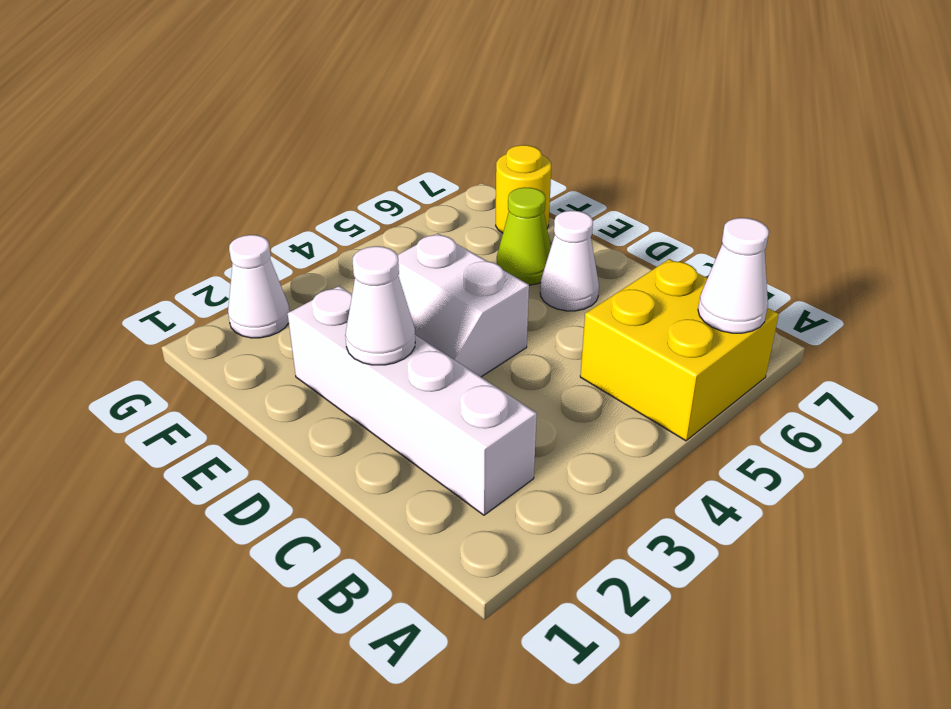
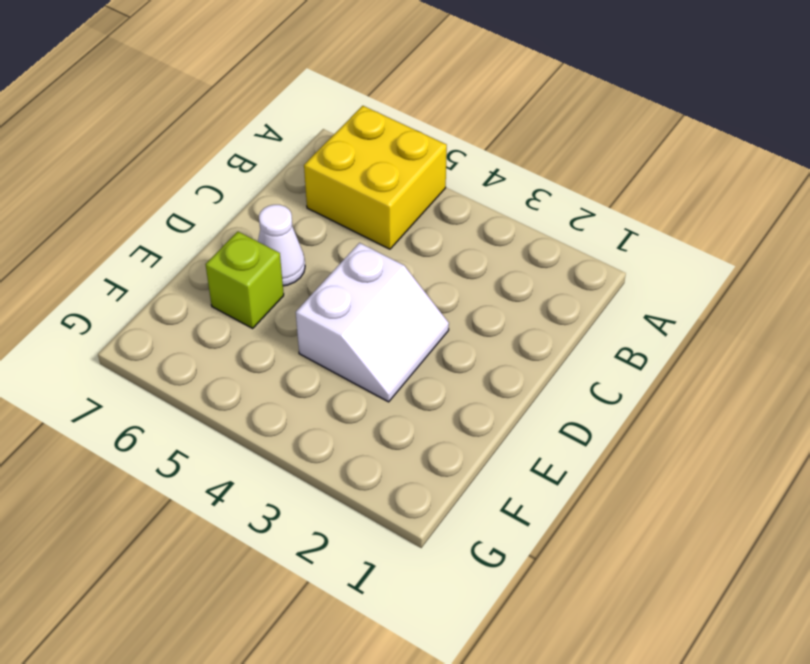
lime 1x1 brick [206,232,284,328] -> lime 1x1 cone [497,188,551,285]
none -> white 1x4 brick [288,286,537,515]
none -> yellow 1x1 round brick [496,145,551,233]

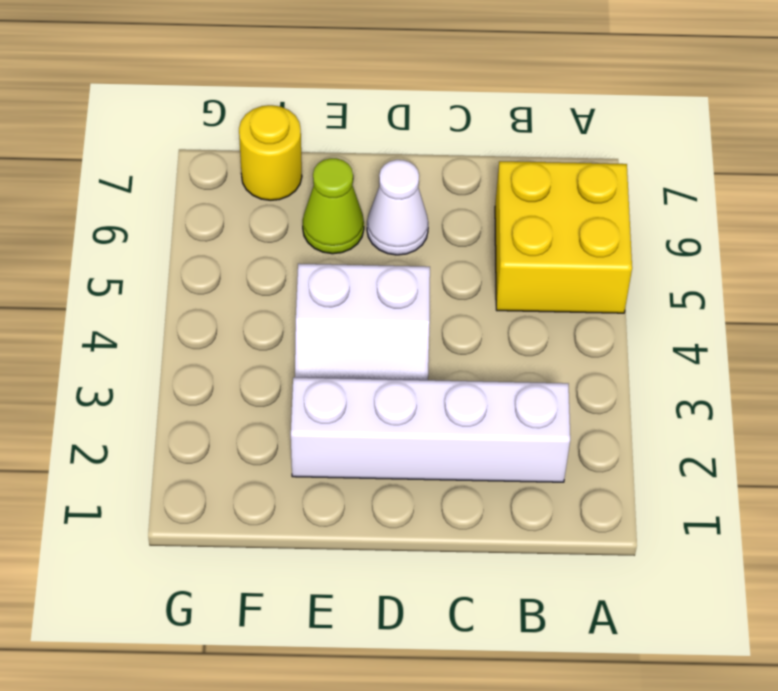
none -> white 1x1 cone [228,235,290,338]
none -> white 1x1 cone [698,218,769,333]

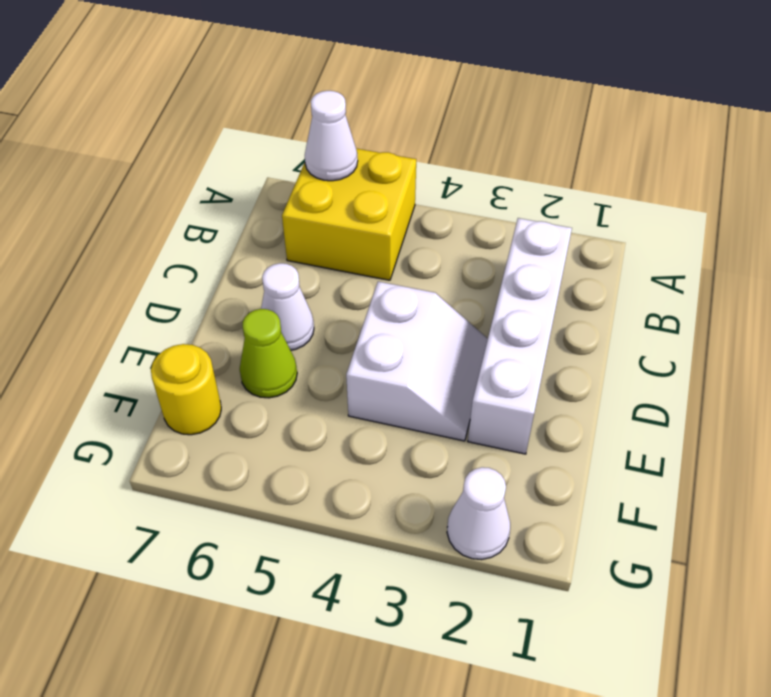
none -> white 1x1 cone [345,246,415,365]

